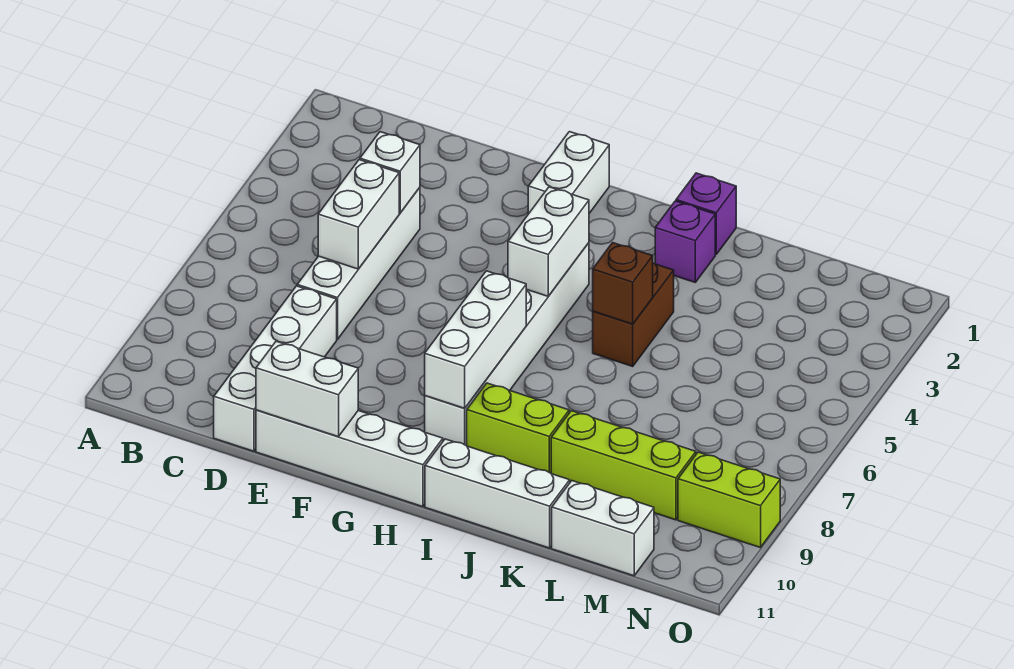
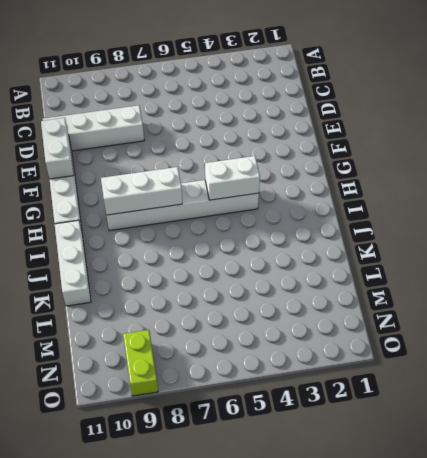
none -> white 1x4 brick [297,188,420,339]
none -> white 1x2 brick [528,132,609,214]
none -> lime 1x2 brick [467,383,569,473]

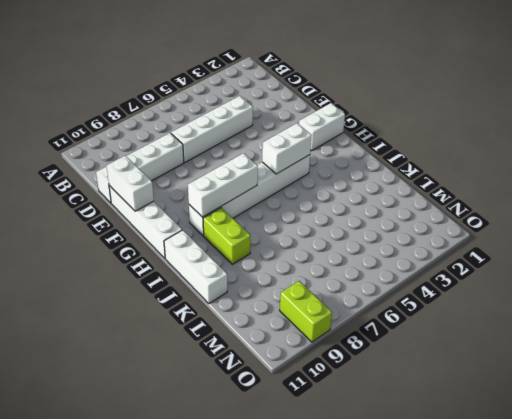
none -> purple 1x1 brick [676,173,736,254]
none -> purple 1x1 brick [655,201,715,282]
none -> brown 1x2 brick [593,263,674,366]

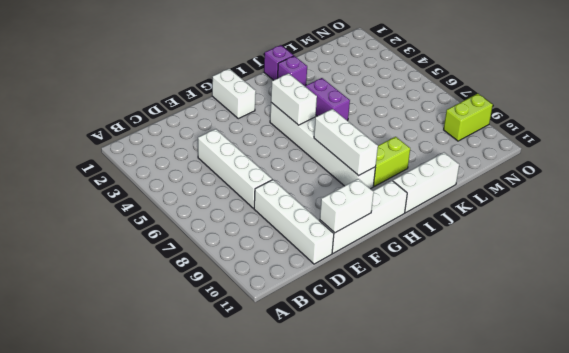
purple 1x2 brick [306,78,350,121] -> brown 1x2 brick [593,263,674,366]
none -> lime 1x3 brick [551,411,696,520]
none -> white 1x2 brick [552,481,654,576]
none -> white 1x1 brick [360,132,420,213]

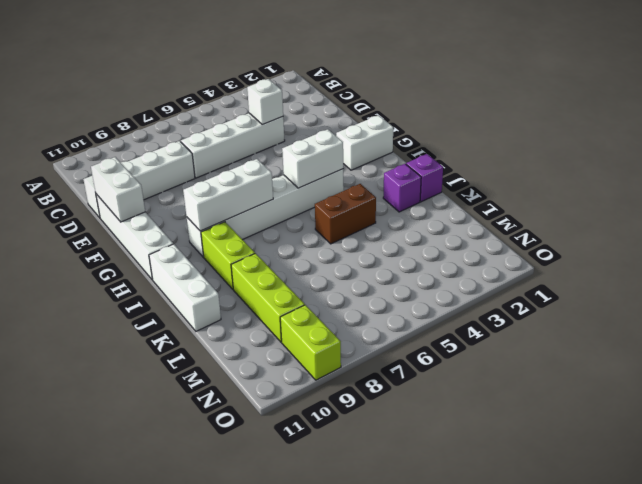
none -> white 1x2 brick [552,481,654,576]
none -> white 1x2 brick [318,160,399,269]
none -> brown 1x1 brick [593,243,653,324]

